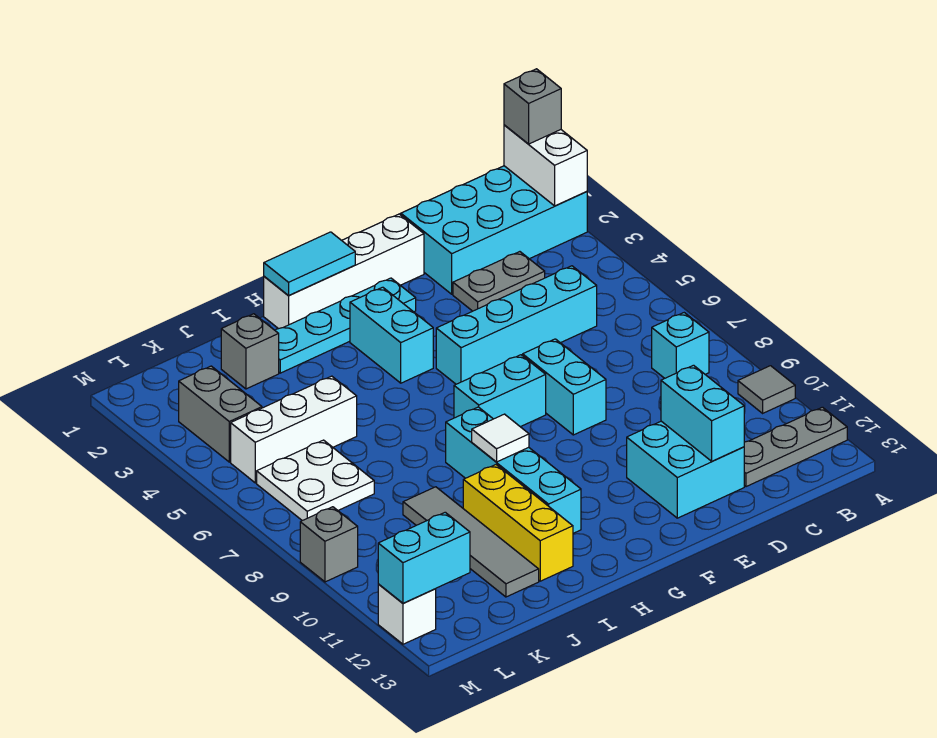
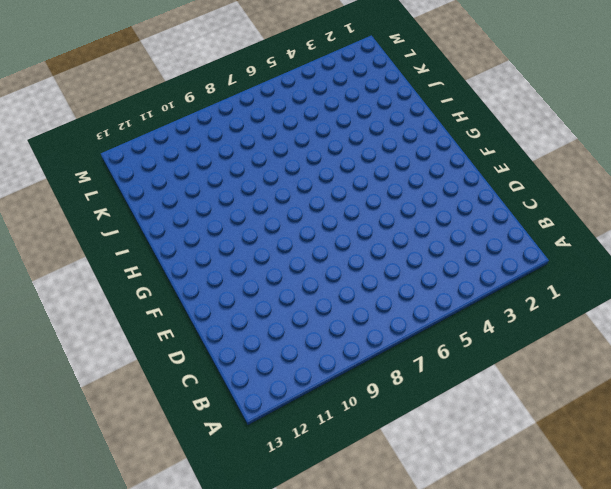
none -> cyan 2x4 brick [401,166,587,294]
none -> grey 1x1 tile [738,366,795,413]
none -> grey 1x3 plate [744,407,847,487]

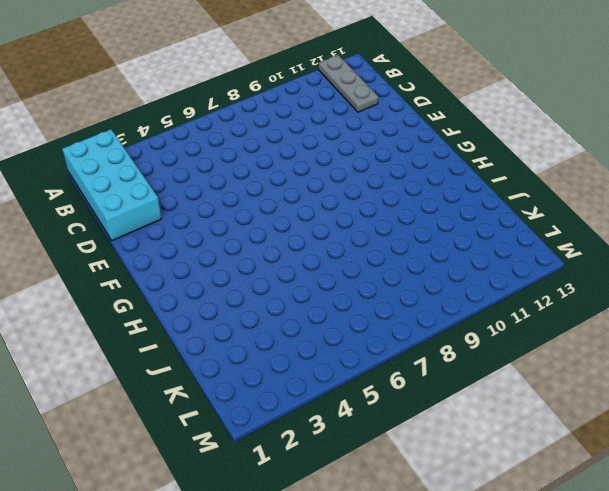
none -> grey 1x1 tile [738,366,795,413]
none -> cyan 1x1 brick [652,313,709,378]
none -> grey 1x2 plate [453,252,545,311]

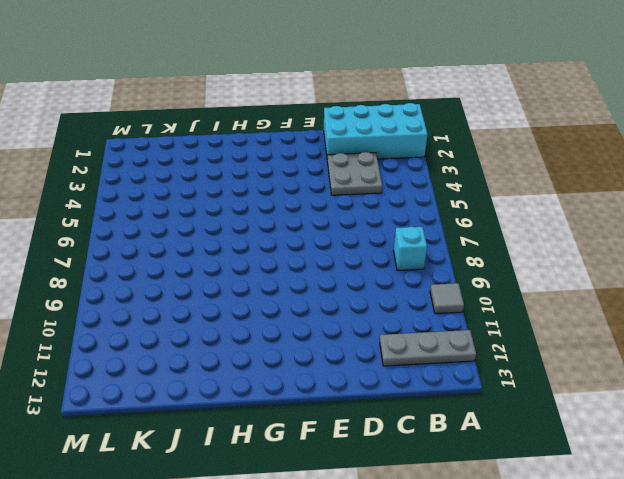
grey 2x2 plate [327,152,382,195] -> grey 1x2 plate [453,252,545,311]
none -> cyan 1x4 brick [436,266,597,384]
none -> cyan 2x2 brick [627,421,744,518]
none -> white 1x4 brick [264,214,424,329]

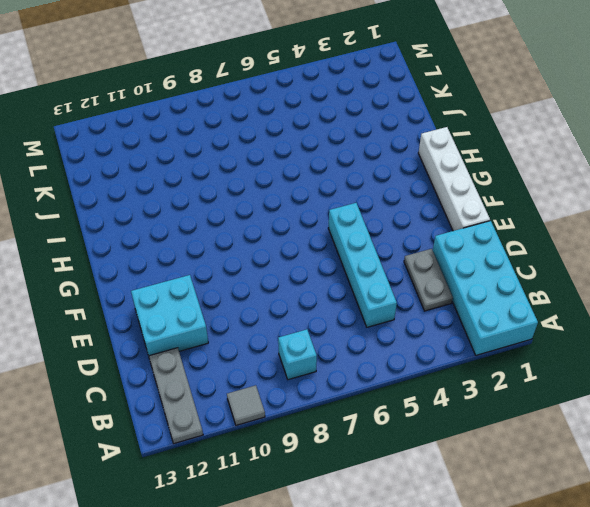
none -> cyan 1x2 brick [523,339,606,435]
none -> cyan 1x4 plate [275,278,416,373]
none -> cyan 1x2 brick [454,355,546,427]

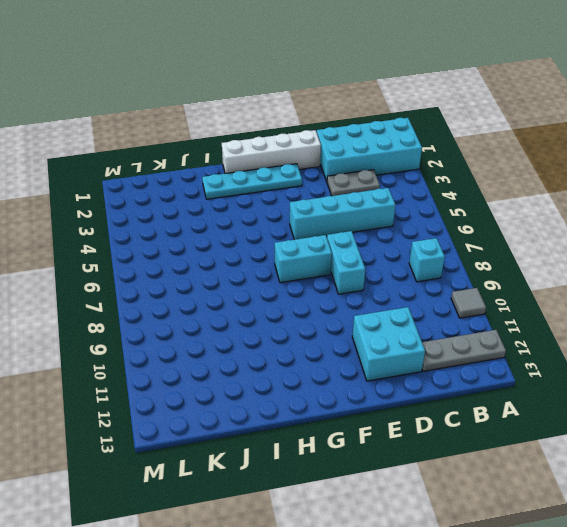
none -> cyan 1x2 brick [350,287,433,383]
none -> cyan 1x4 brick [446,407,581,533]
none -> yellow 1x3 brick [463,465,573,581]

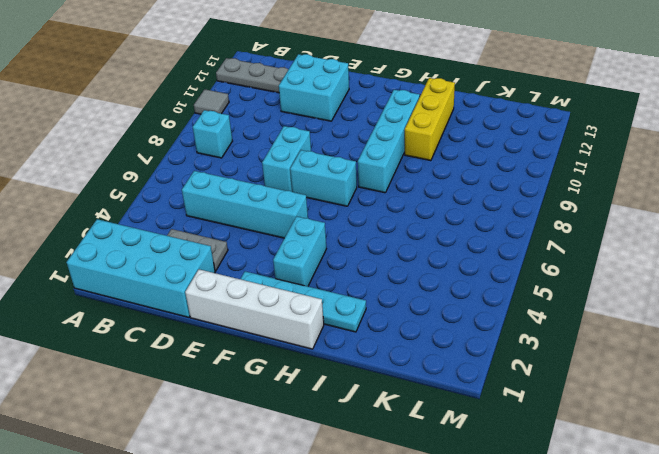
none -> grey 1x1 brick [221,314,279,389]
none -> white 1x3 brick [231,376,357,483]
none -> grey 1x4 tile [403,487,539,597]

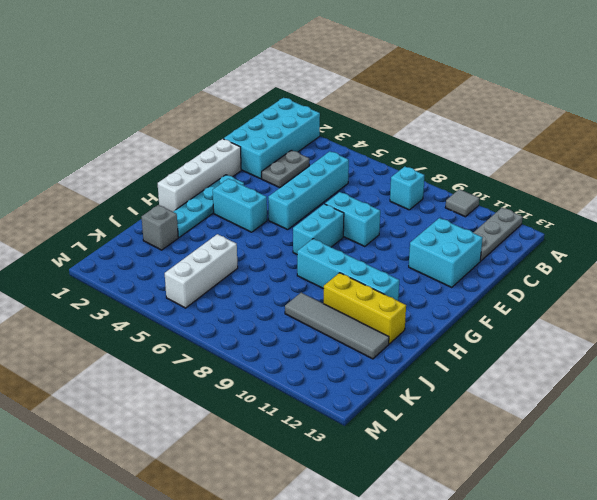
none -> white 2x2 plate [257,440,374,521]
none -> grey 1x2 brick [179,366,262,462]
none -> grey 1x1 brick [300,507,358,582]

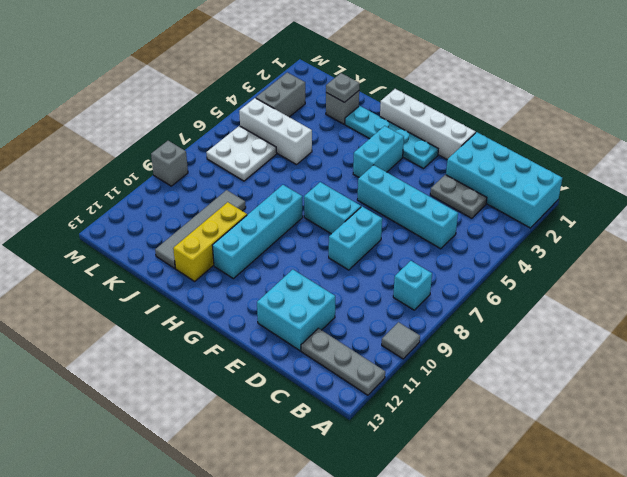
grey 1x1 plate [326,73,359,102] -> none
none -> white 1x1 brick [378,584,436,644]
none -> white 1x2 brick [504,125,587,206]
none -> cyan 1x2 brick [661,365,744,461]

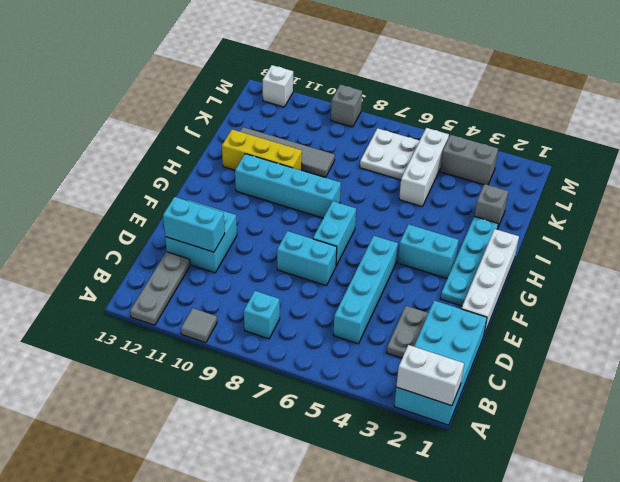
none -> cyan 1x2 tile [264,232,355,296]
none -> white 1x1 tile [472,414,529,462]
none -> cyan 1x2 brick [378,512,470,603]

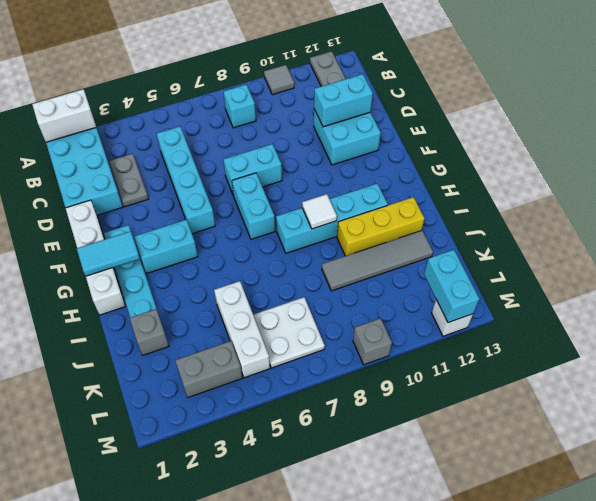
cyan 1x2 tile [77,231,140,276] -> cyan 1x2 tile turned to [264,232,355,296]
none -> grey 1x1 brick [504,69,561,144]

